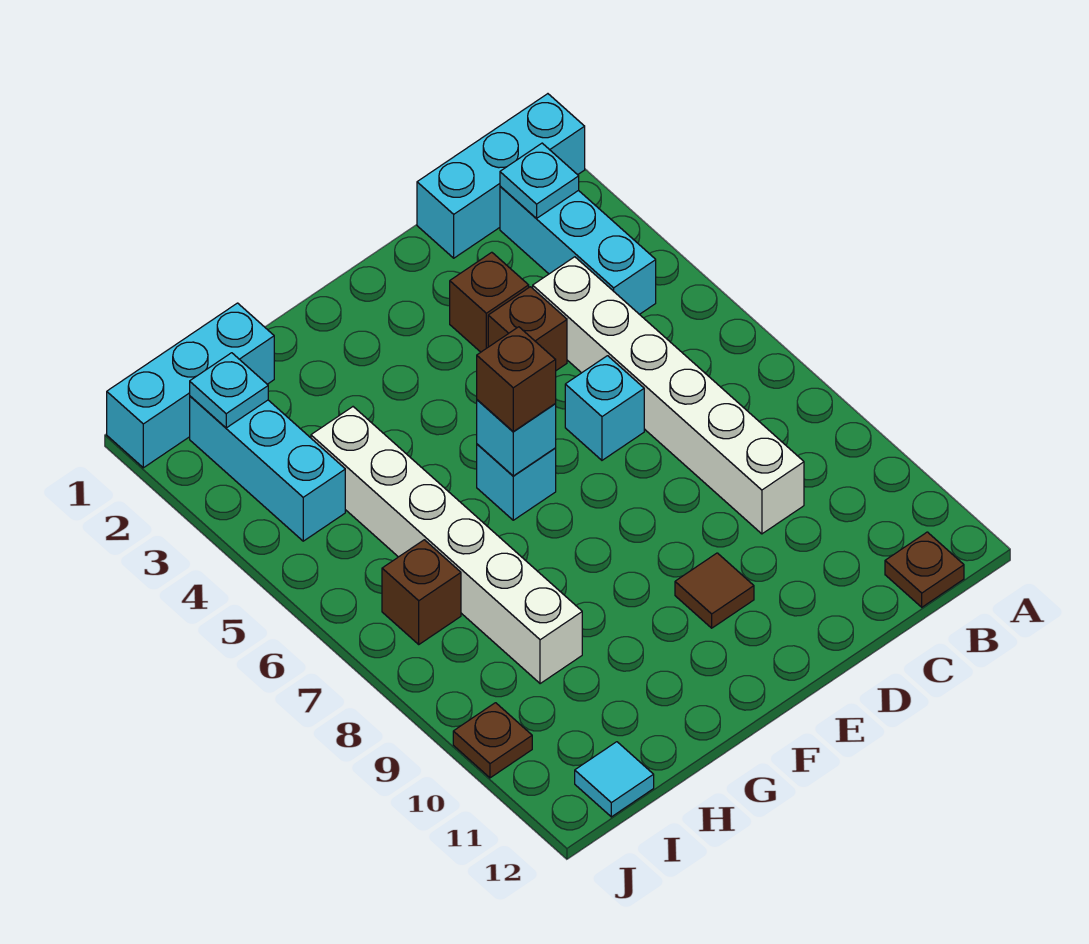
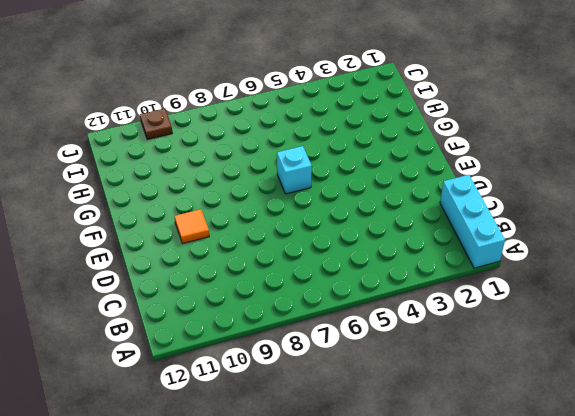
orange 1x1 tile [174,209,209,244] -> brown 1x1 tile [675,553,754,628]
none -> cyan 1x3 brick [500,186,656,314]
none -> brown 1x1 plate [885,532,964,607]
none -> white 1x6 brick [533,257,804,534]

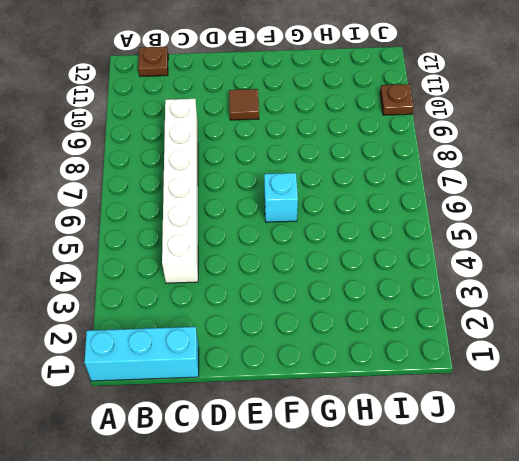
none -> cyan 1x3 brick [500,186,656,314]
none -> brown 1x1 brick [450,252,529,352]
none -> brown 1x1 brick [488,287,567,370]

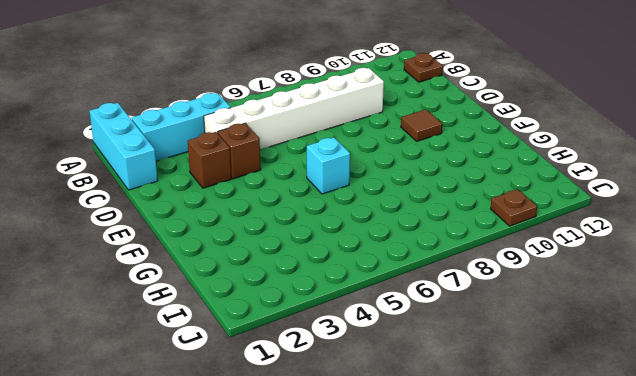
none -> cyan 1x1 brick [565,356,644,460]
none -> cyan 1x3 brick [107,303,274,468]
none -> white 1x6 brick [311,407,582,684]

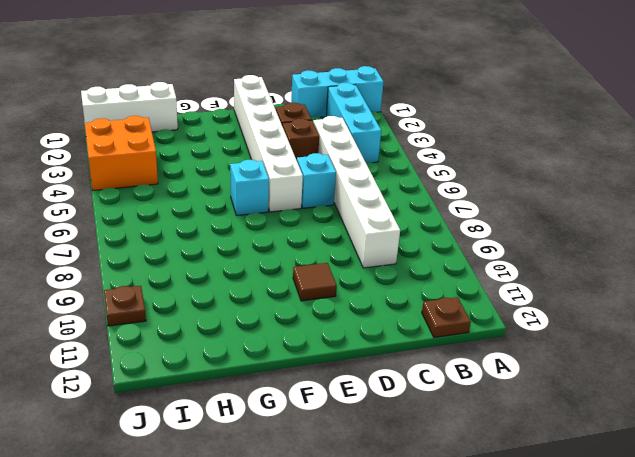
white 1x6 brick [234,75,303,212] -> white 1x6 brick moved to [311,407,582,684]
white 1x3 brick [81,82,178,132] -> cyan 1x3 brick [107,303,274,468]
orange 2x2 brick [85,116,158,190] -> cyan 1x3 brick [190,396,345,541]
none -> brown 1x1 brick [382,540,461,644]
none -> cyan 1x1 tile [575,742,654,817]
none -> cyan 1x1 plate [500,143,579,218]

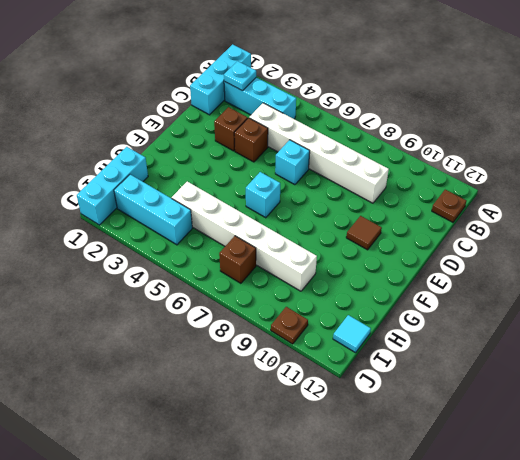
none -> cyan 1x1 brick [477,400,556,476]
none -> cyan 1x1 plate [190,353,268,428]
none -> brown 1x1 brick [477,327,556,431]

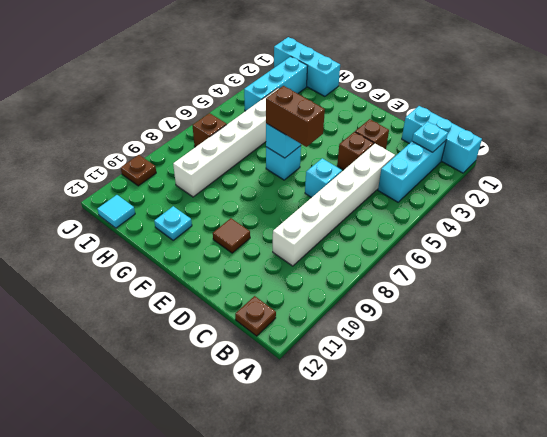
brown 1x2 brick [266,86,325,147] -> brown 1x1 brick [477,327,556,431]
cyan 1x1 plate [154,206,192,240] -> cyan 1x1 plate moved to [190,353,268,428]

